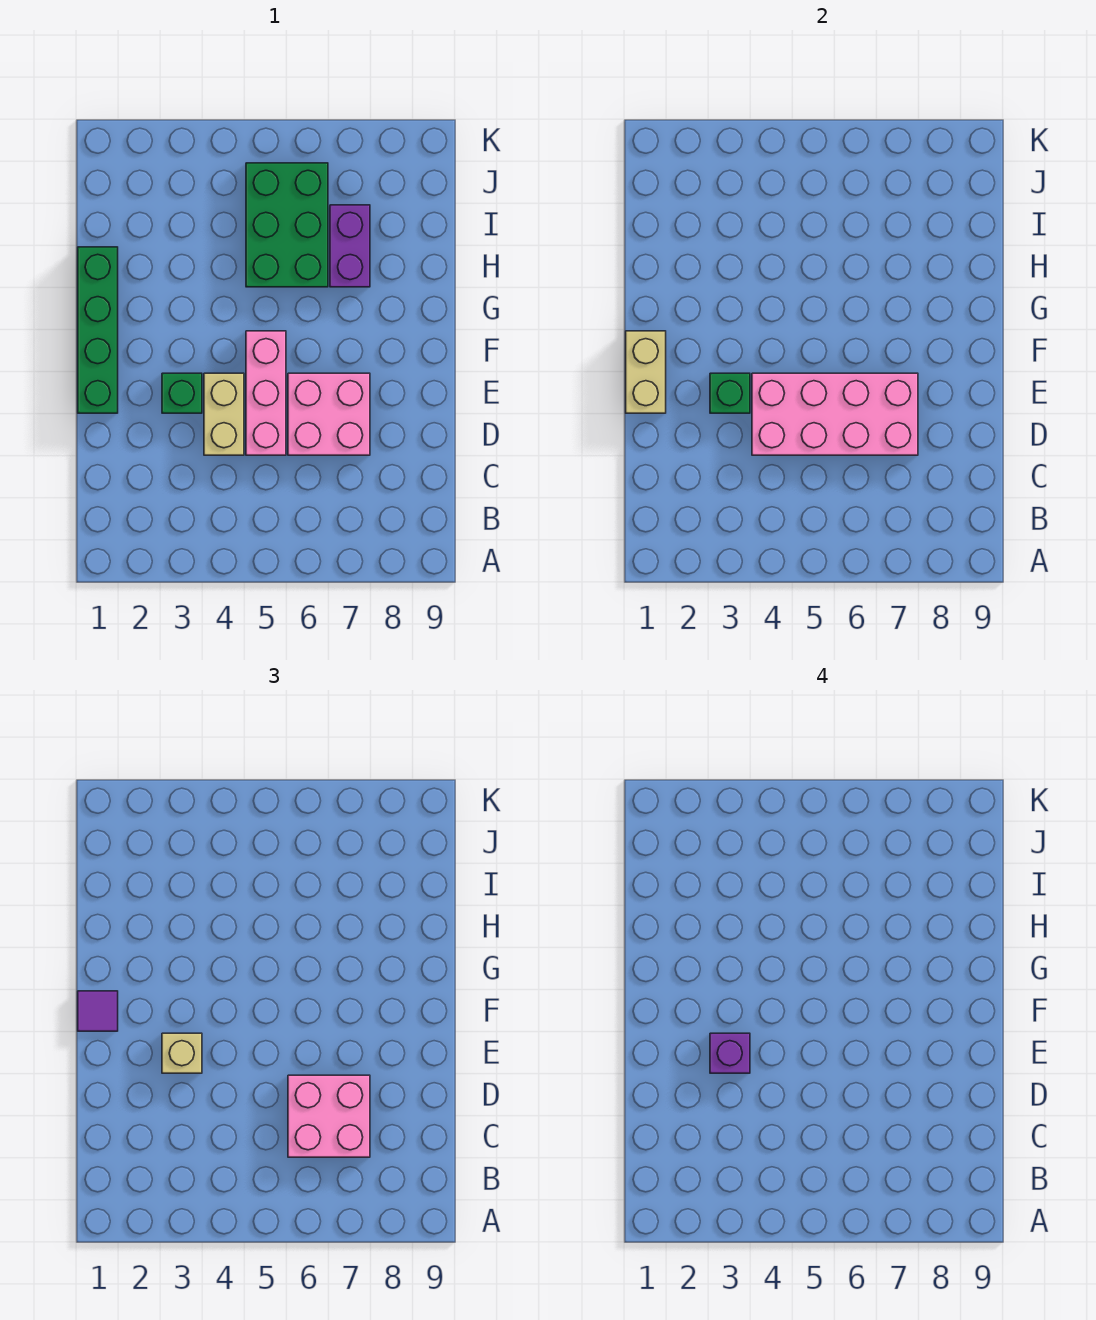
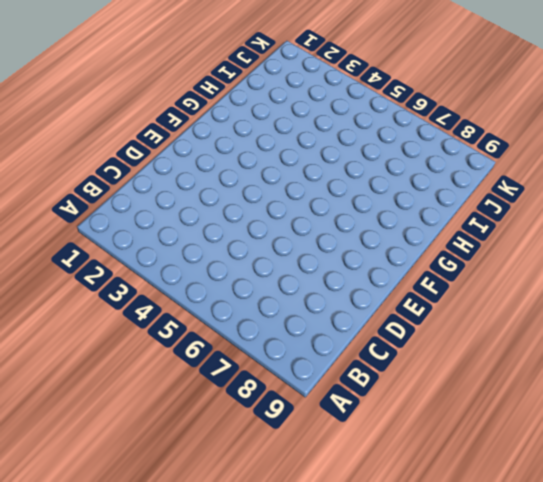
none -> tan 1x2 brick [204,373,244,455]
none -> pink 1x3 brick [246,331,286,455]
none -> pink 2x2 brick [288,373,370,455]

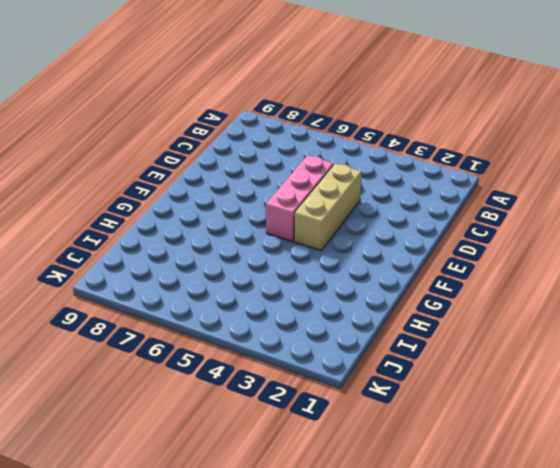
tan 1x3 brick [294,164,361,250] -> tan 1x2 brick [204,373,244,455]
none -> pink 2x2 brick [288,373,370,455]
none -> green 1x4 brick [78,247,118,413]
none -> green 1x1 brick [162,373,202,413]

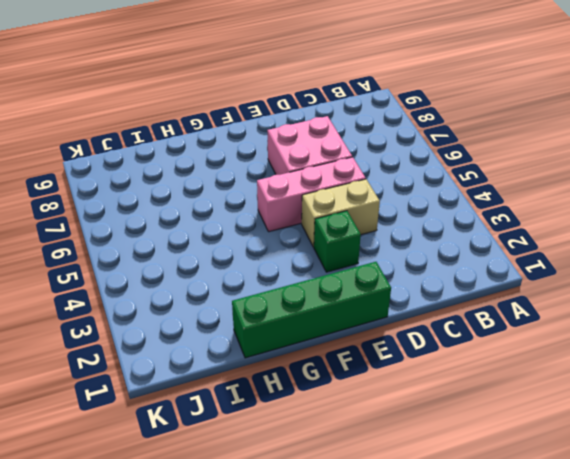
none -> green 2x3 brick [246,163,328,287]
none -> purple 1x2 brick [330,205,370,287]
none -> pink 2x4 brick [752,373,918,455]

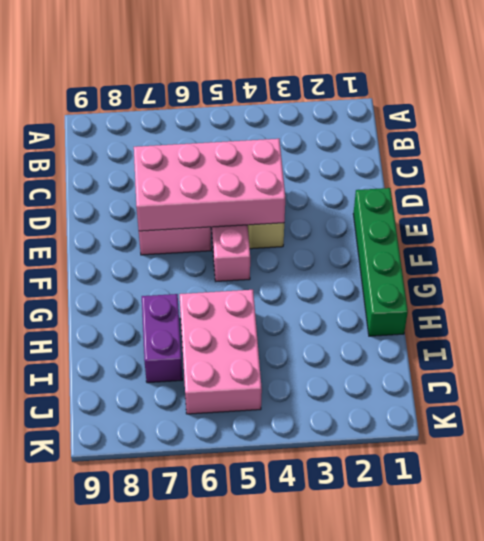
pink 2x3 brick [179,290,262,414] -> green 2x3 brick [246,163,328,287]
none -> green 1x1 brick [162,373,202,413]
none -> tan 1x2 brick [626,331,666,413]
none -> green 1x1 brick [710,373,750,413]

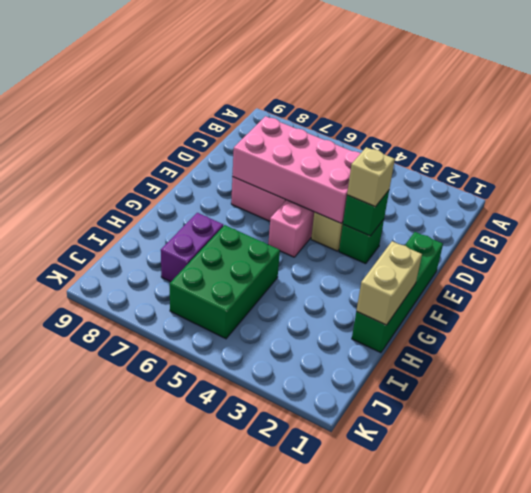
tan 1x2 brick [356,241,422,325] -> tan 1x2 brick moved to [626,331,666,413]
none -> pink 2x2 brick [288,1075,370,1157]
none -> purple 1x1 tile [78,991,118,1031]
none -> purple 1x1 brick [710,1033,750,1073]

